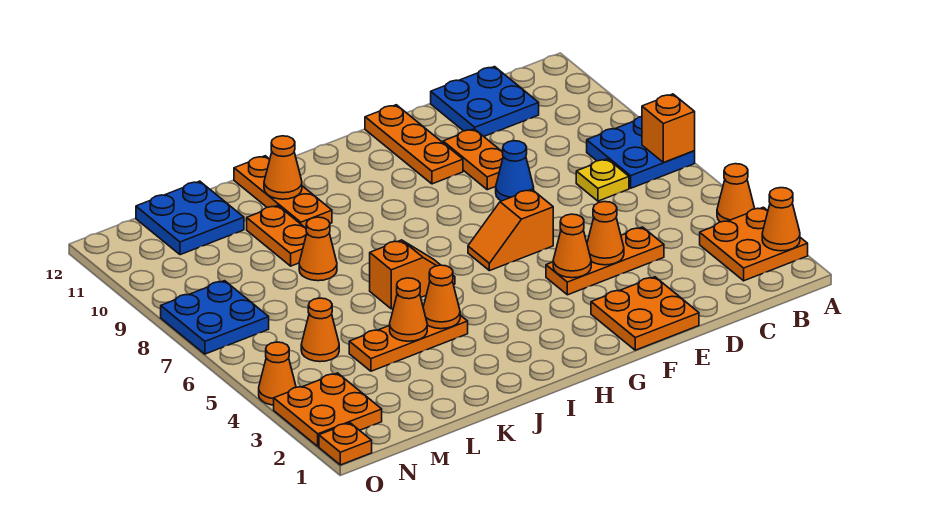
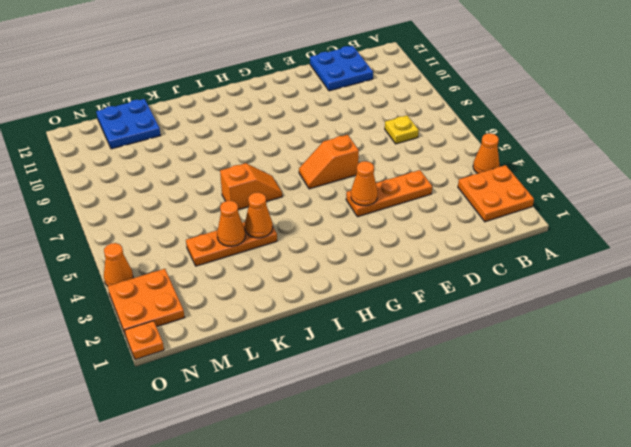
none -> blue 2x2 plate [587,117,695,188]
none -> orange 2x2 plate [591,277,699,350]
none -> blue 1x1 cone [496,141,534,201]

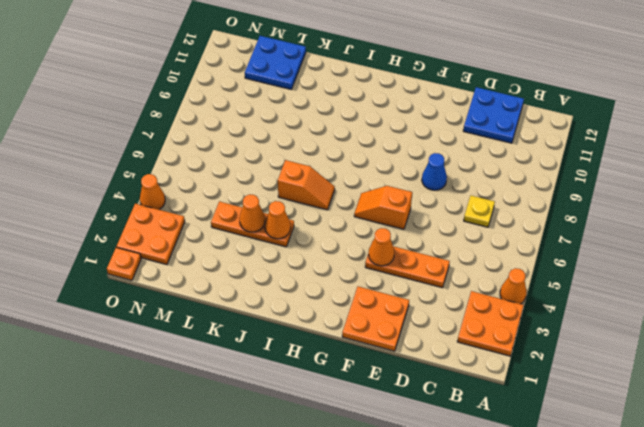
none -> blue 2x2 plate [587,117,695,188]
none -> orange 1x2 plate [443,129,503,190]
none -> orange 1x3 plate [365,105,463,184]

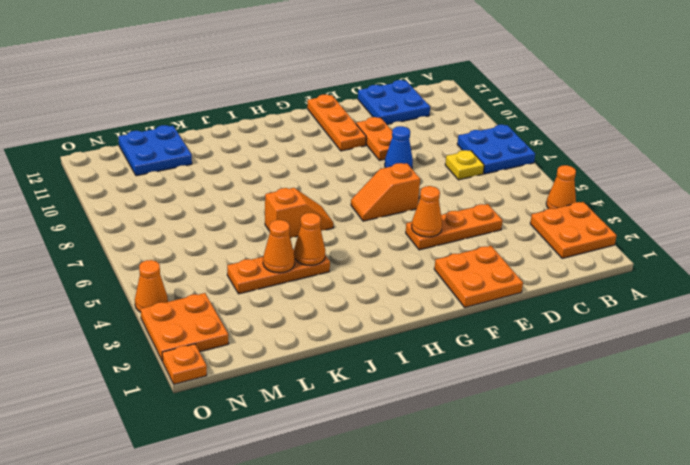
none -> orange 1x3 plate [234,156,332,228]
none -> orange 1x1 cone [299,217,337,281]
none -> orange 1x2 plate [247,205,307,266]

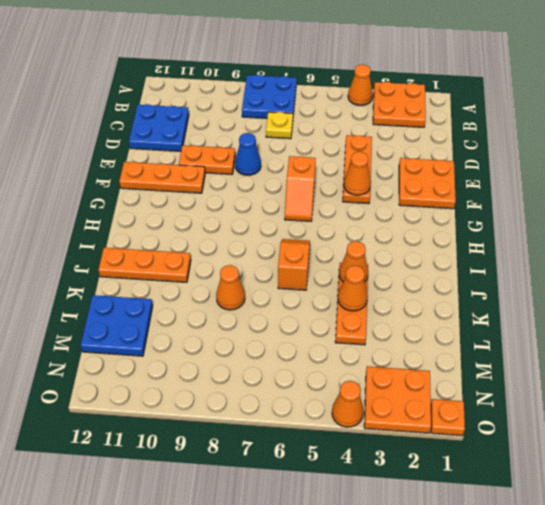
none -> orange 1x2 plate [247,205,307,266]
none -> orange 1x1 cone [301,298,339,362]
none -> blue 2x2 plate [161,281,269,354]

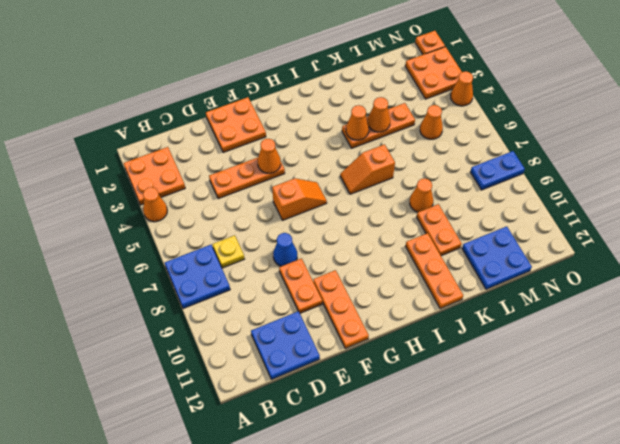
blue 1x2 plate [471,151,525,190] -> blue 2x2 plate [161,281,269,354]
none -> orange 1x1 cone [762,188,800,251]
none -> orange 1x1 brick [642,94,695,162]
none -> orange 1x1 cone [587,202,624,265]

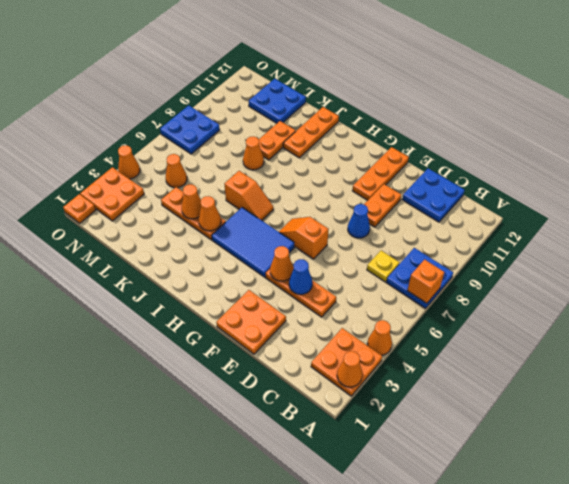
blue 1x1 cone [289,259,312,294] -> orange 1x1 cone [587,202,624,265]
blue 2x3 tile [212,208,294,277] -> none
none -> orange 1x1 cone [264,136,302,199]

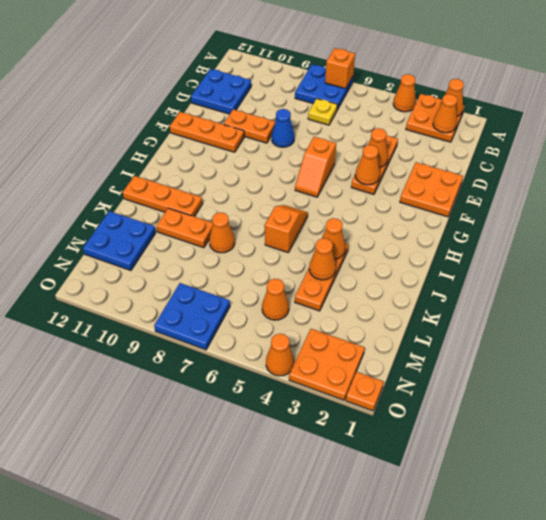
orange 1x1 cone [433,94,457,133] -> orange 1x1 cone moved to [264,136,302,199]

